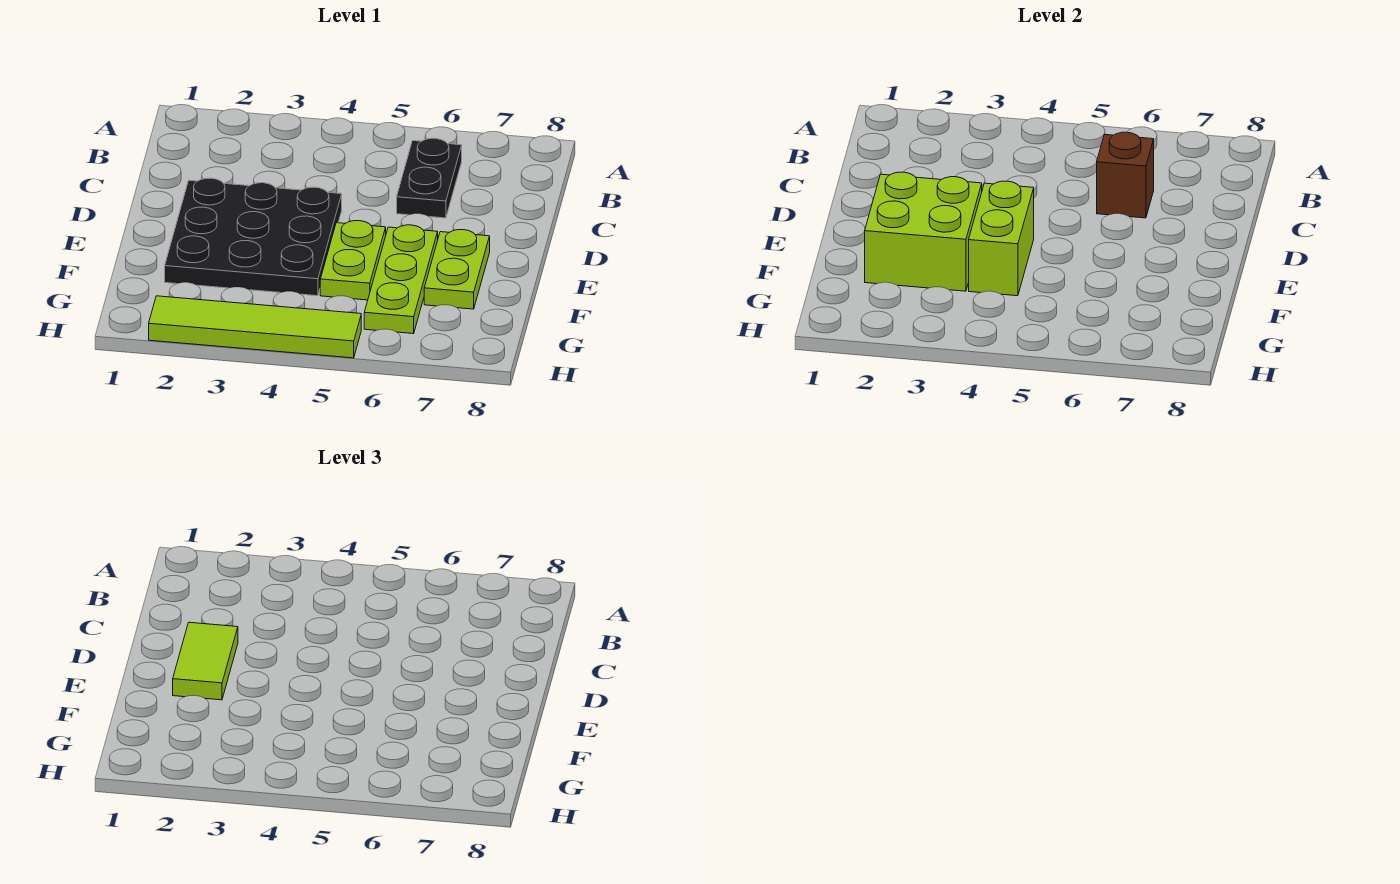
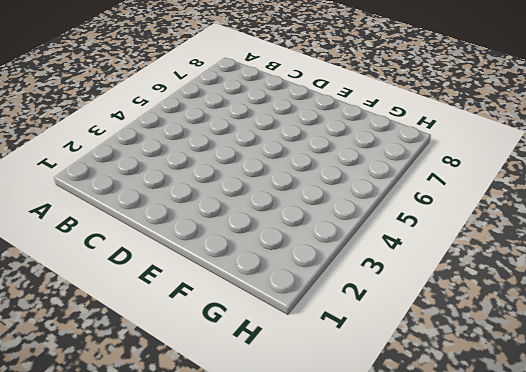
none -> black 1x2 plate [397,138,462,218]
none -> black 3x3 plate [165,178,342,296]

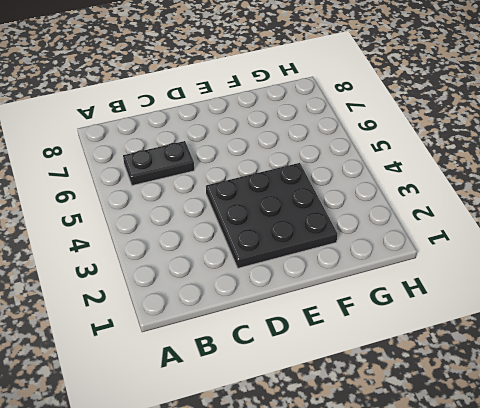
none -> lime 1x2 plate [320,221,386,300]
none -> lime 1x3 plate [364,225,438,334]

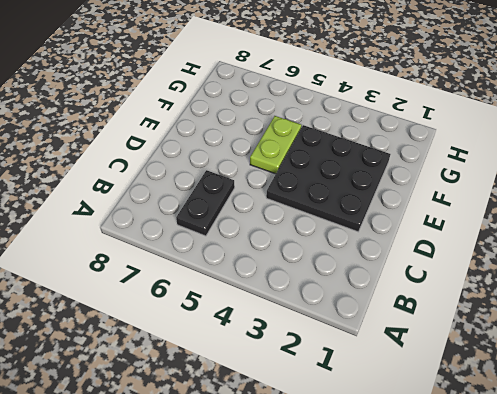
none -> lime 1x3 plate [364,225,438,334]
none -> lime 1x2 plate [424,230,490,309]

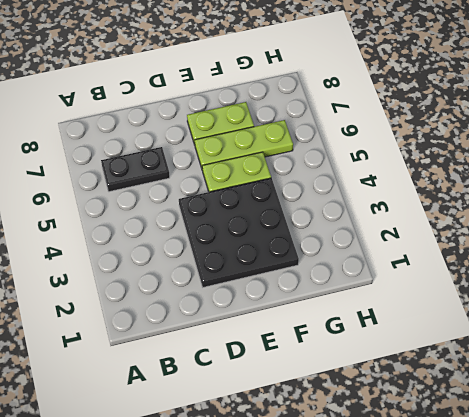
none -> lime 1x4 tile [149,296,361,358]
none -> brown 1x1 brick [1097,132,1154,218]

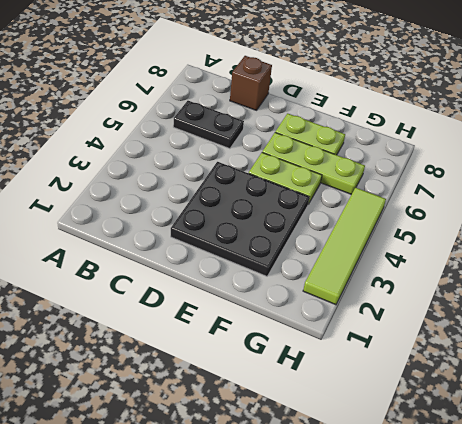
brown 1x1 brick [230,56,272,110] -> brown 1x1 brick moved to [1097,132,1154,218]
none -> lime 2x2 brick [865,172,982,291]
none -> lime 1x2 brick [969,181,1034,296]

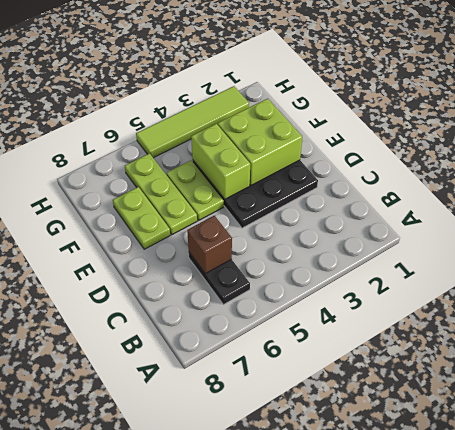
none -> lime 1x2 tile [173,622,238,700]

